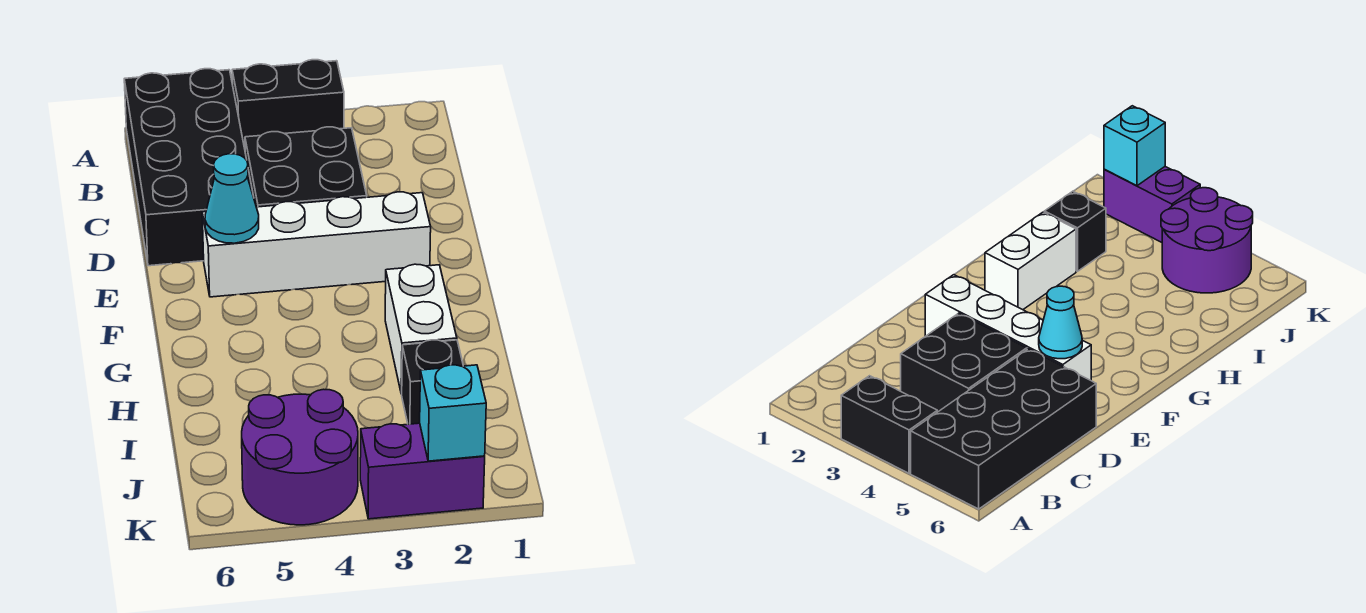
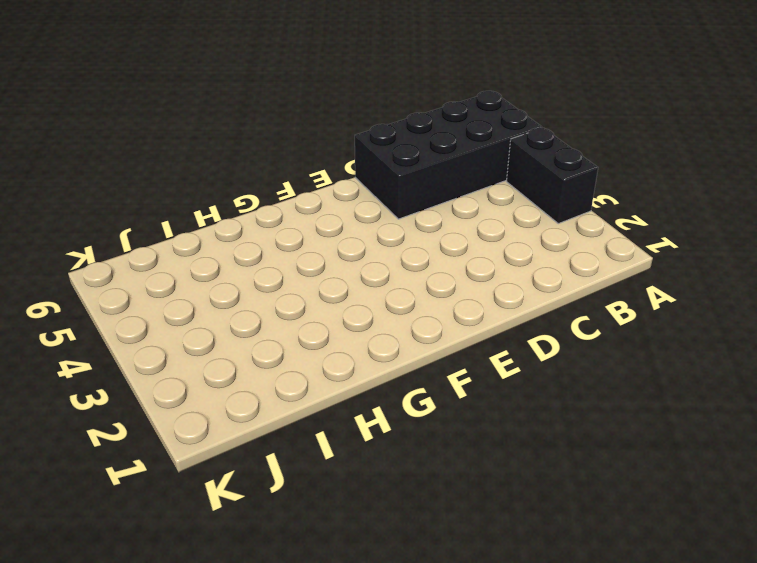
none -> black 2x2 brick [245,127,367,207]
none -> white 1x4 brick [202,192,431,297]

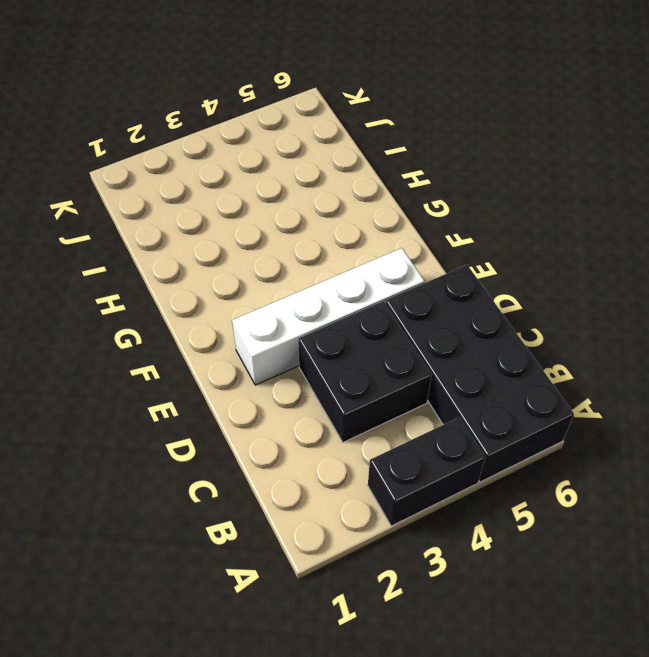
none -> white 1x2 brick [385,264,457,394]
none -> black 1x1 brick [402,340,463,424]

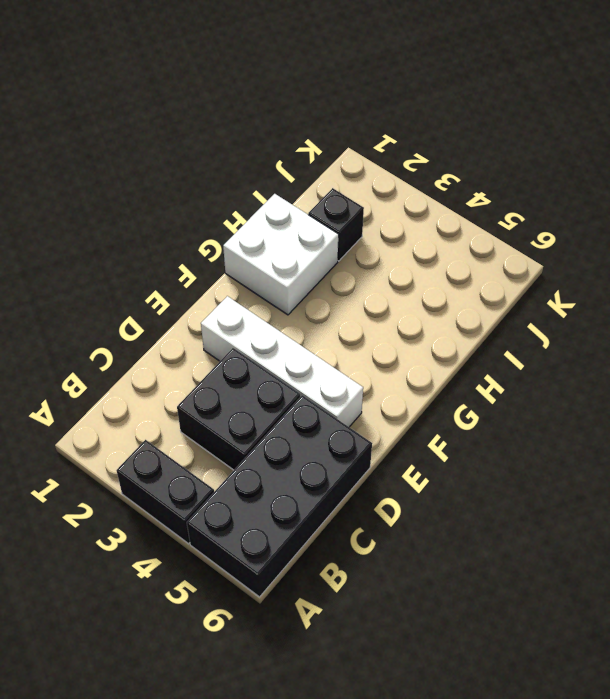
white 2x2 brick [223,194,339,315] -> white 1x2 brick [385,264,457,394]
none -> purple 2x2 round brick [242,389,358,525]
none -> purple 1x2 brick [360,423,485,519]

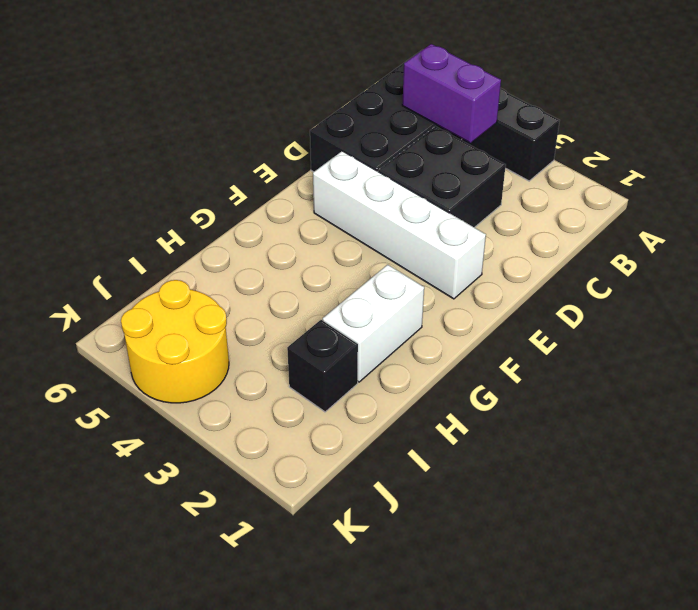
purple 1x2 brick [402,44,501,143] -> purple 1x2 brick moved to [360,423,485,519]
yellow 2x2 round brick [121,280,229,403] -> purple 2x2 round brick [242,389,358,525]
none -> cyan 1x1 cone [205,154,259,243]
none -> cyan 1x1 brick [420,365,486,461]

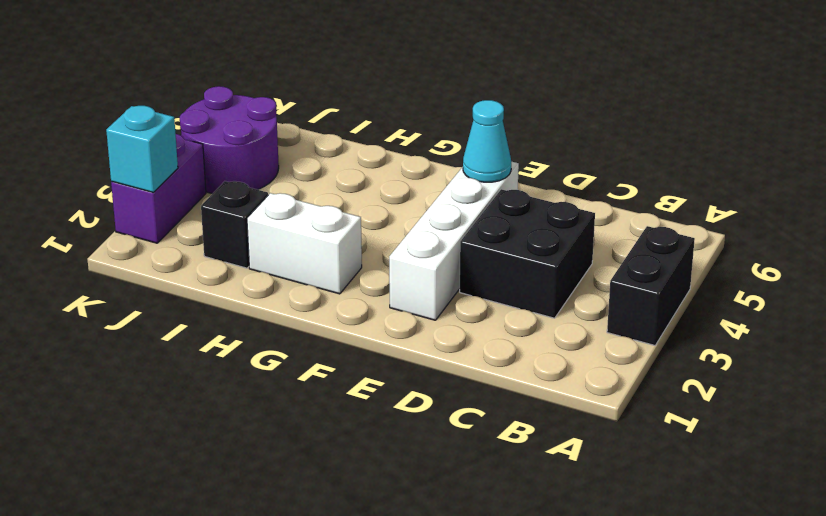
none -> black 2x4 brick [124,69,254,266]

